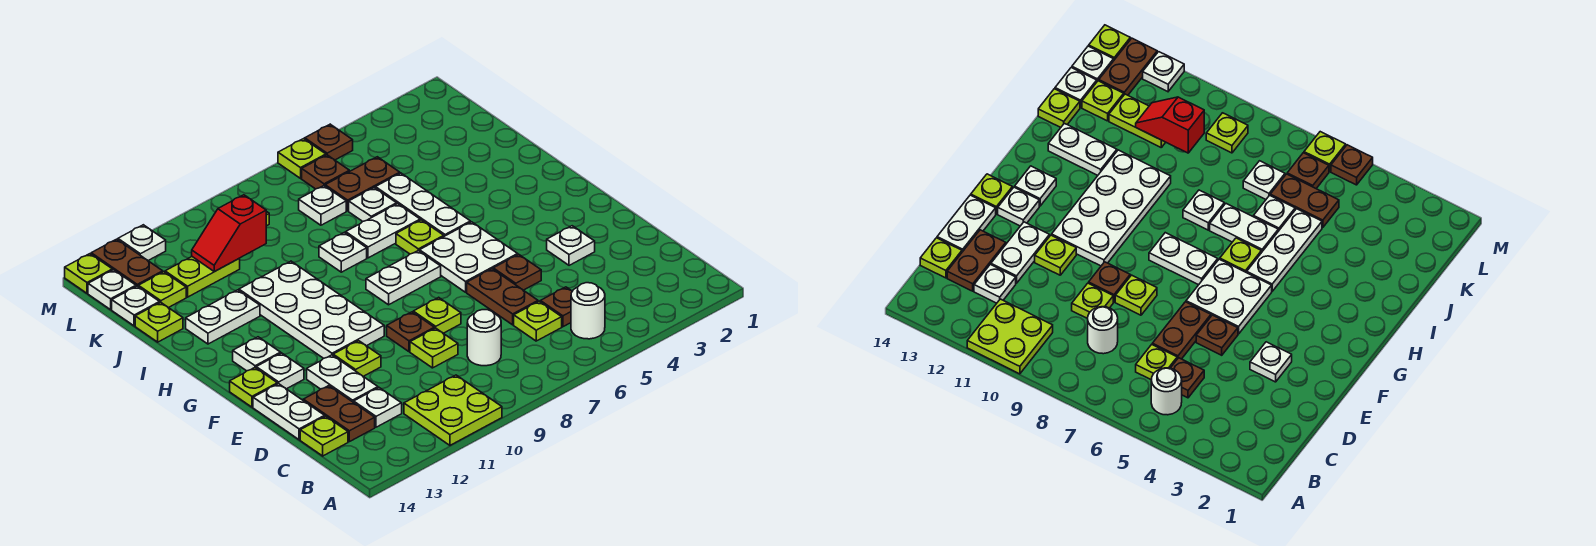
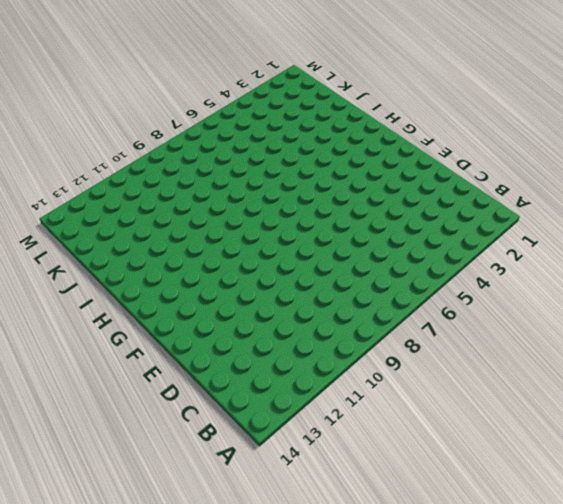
none -> lime 2x2 plate [404,375,502,445]
none -> white 1x1 round brick [571,283,605,339]
none -> brown 1x1 plate [540,287,572,327]
none -> lime 1x1 plate [514,301,562,341]

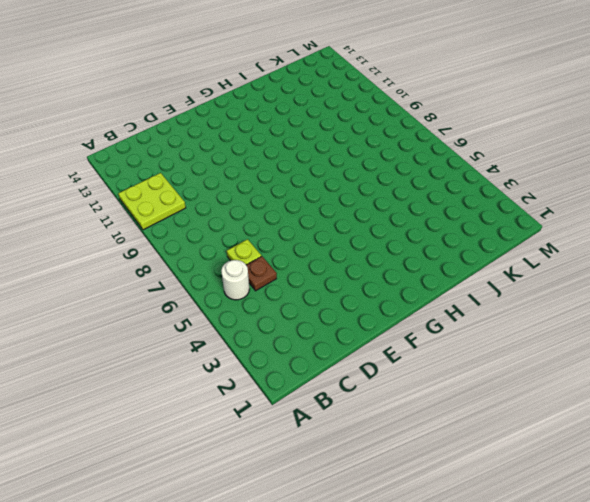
none -> white 1x1 round brick [467,310,501,366]
none -> white 1x1 plate [354,388,402,427]
none -> brown 1x2 plate [303,386,375,442]
none -> lime 1x1 plate [300,416,348,456]

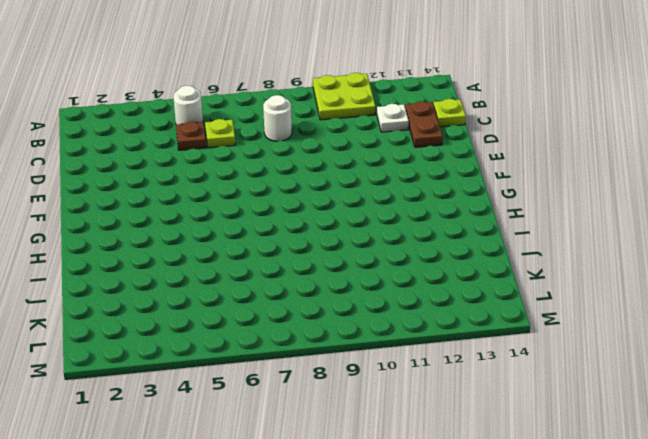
none -> brown 1x2 plate [467,269,538,325]
none -> lime 1x1 plate [410,328,458,368]
none -> white 1x2 plate [307,355,378,402]
none -> white 1x2 plate [253,384,325,440]

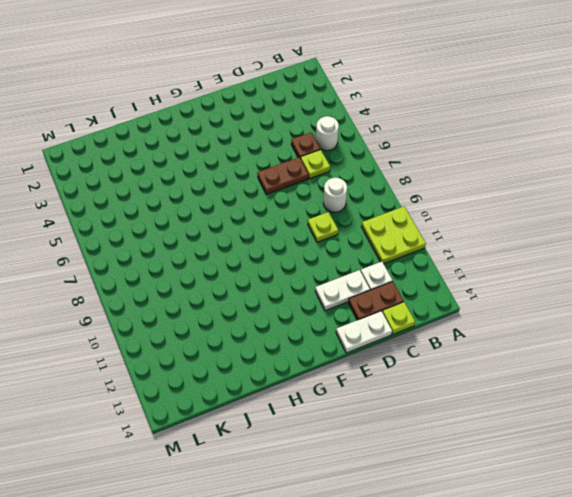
none -> white 1x1 plate [547,226,595,265]
none -> brown 1x1 plate [493,254,541,290]
none -> lime 1x1 plate [413,297,461,333]
none -> brown 1x1 plate [387,312,434,352]

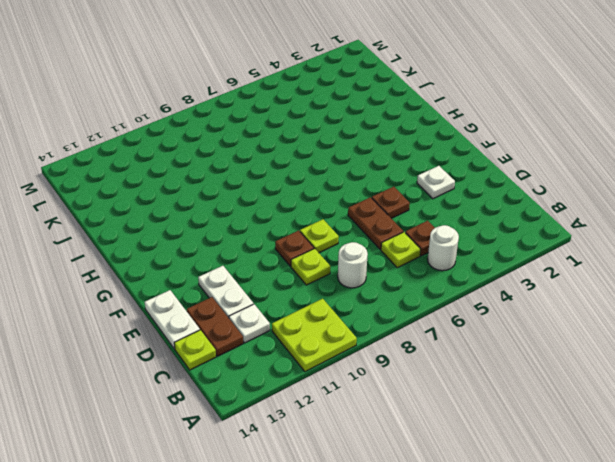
none -> lime 1x1 plate [333,341,381,376]
none -> white 2x2 plate [420,222,518,292]
none -> white 2x4 plate [239,261,384,358]
none -> white 1x1 plate [256,353,304,389]

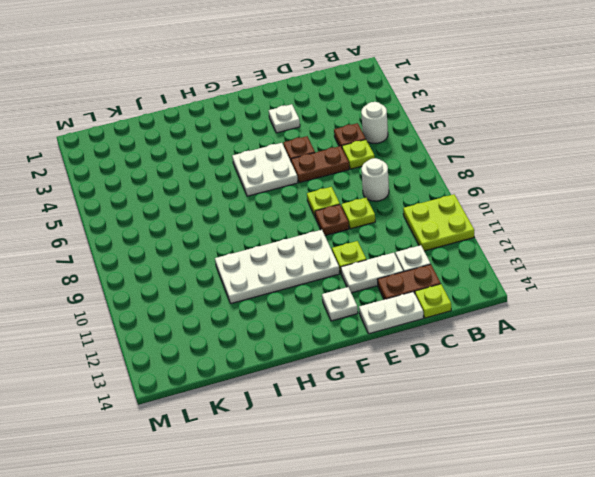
none -> lime 1x1 plate [230,368,277,407]
none -> white 1x2 plate [366,251,441,305]
none -> white 1x1 plate [233,337,281,371]
none -> white 1x3 plate [375,173,470,236]

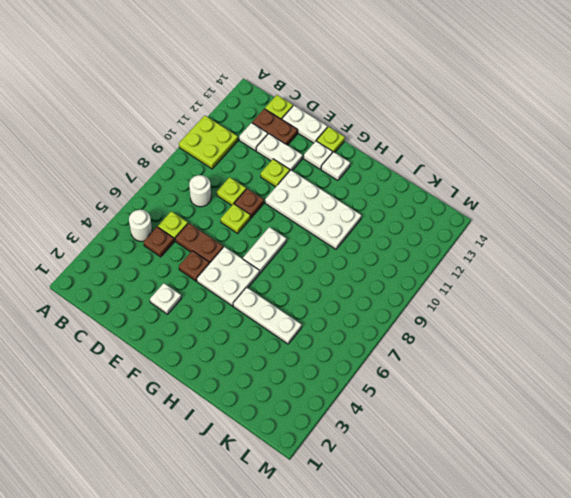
none -> lime 1x1 plate [396,220,444,254]
none -> white 1x2 plate [346,204,420,258]
none -> white 1x1 plate [319,232,367,272]
none -> white 1x2 plate [186,290,260,344]

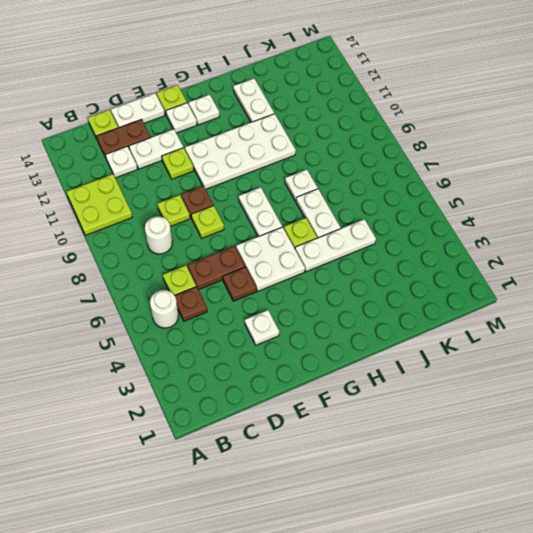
none -> white 1x1 plate [349,188,397,222]
none -> lime 1x1 plate [135,302,183,342]
none -> brown 1x2 plate [325,157,400,211]
none -> white 1x1 plate [299,186,346,225]

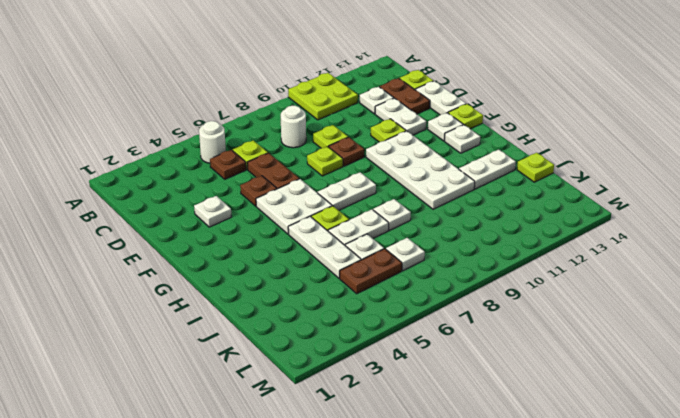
none -> lime 1x2 plate [165,257,240,297]
none -> lime 1x1 plate [138,272,186,308]
none -> white 1x1 plate [112,286,160,326]
none -> brown 1x1 plate [302,155,349,189]

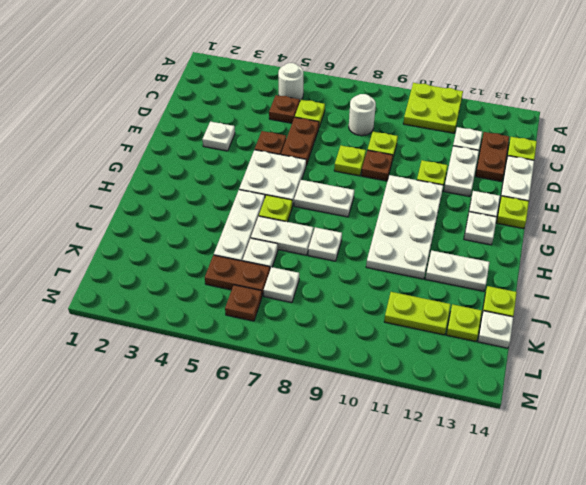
none -> lime 1x1 plate [1206,113,1248,153]
none -> brown 1x2 plate [91,239,163,286]
none -> white 1x1 plate [88,270,136,310]
none -> brown 1x1 plate [305,124,353,160]

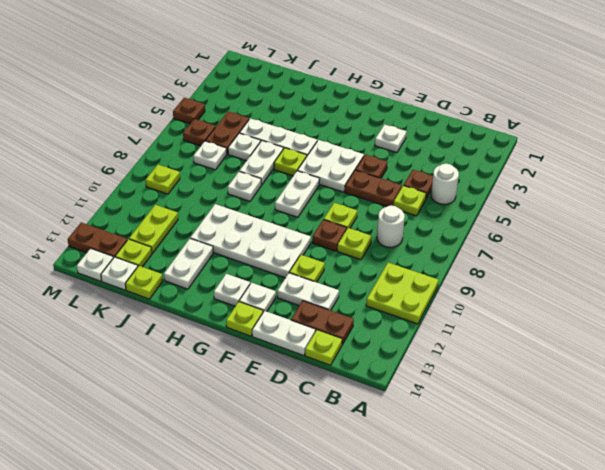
none -> white 1x1 plate [354,388,402,427]
none -> lime 1x1 plate [278,139,326,178]
none -> white 1x1 plate [118,225,166,260]
none -> lime 1x1 plate [65,254,112,293]

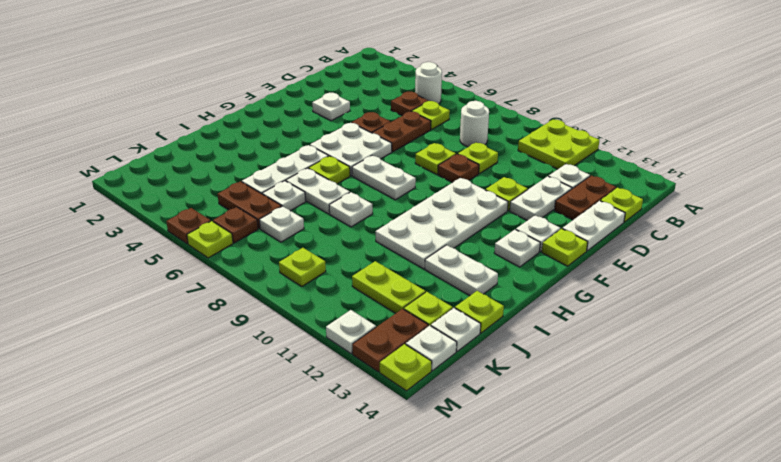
none -> red 1x2 slope [192,195,266,272]

